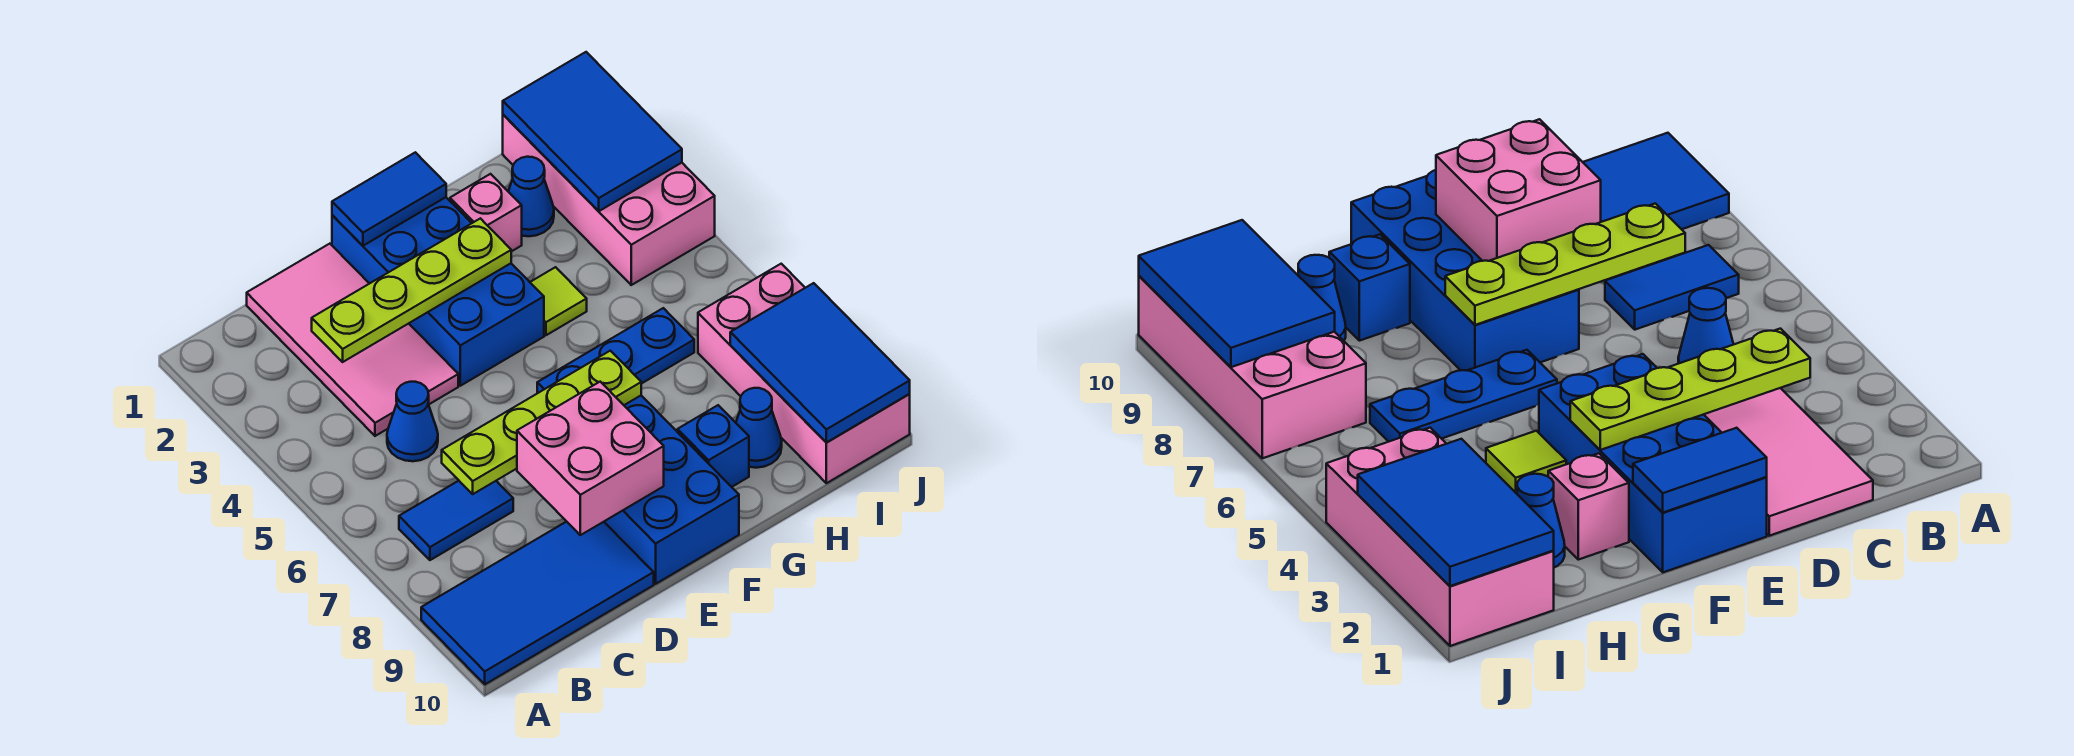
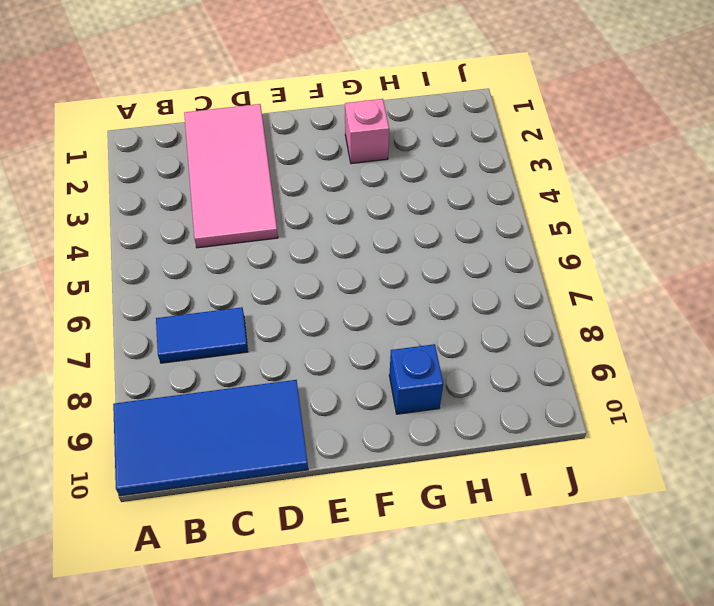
none -> blue 1x1 cone [387,382,438,461]
none -> blue 2x4 brick [332,197,544,386]
none -> blue 2x4 brick [604,396,739,584]

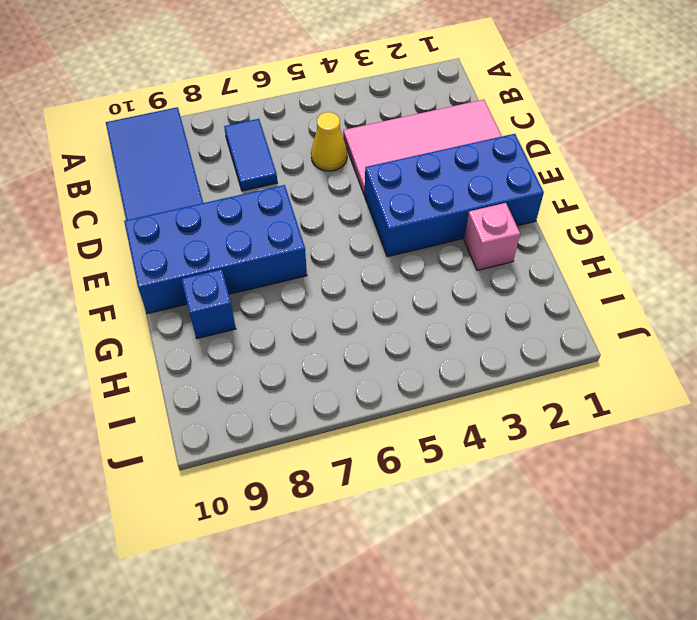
yellow 1x1 cone [311,112,347,171] -> blue 1x1 cone [387,382,438,461]
none -> blue 1x3 plate [537,308,694,393]
none -> lime 1x1 tile [530,267,587,335]
none -> blue 1x1 cone [508,157,554,236]

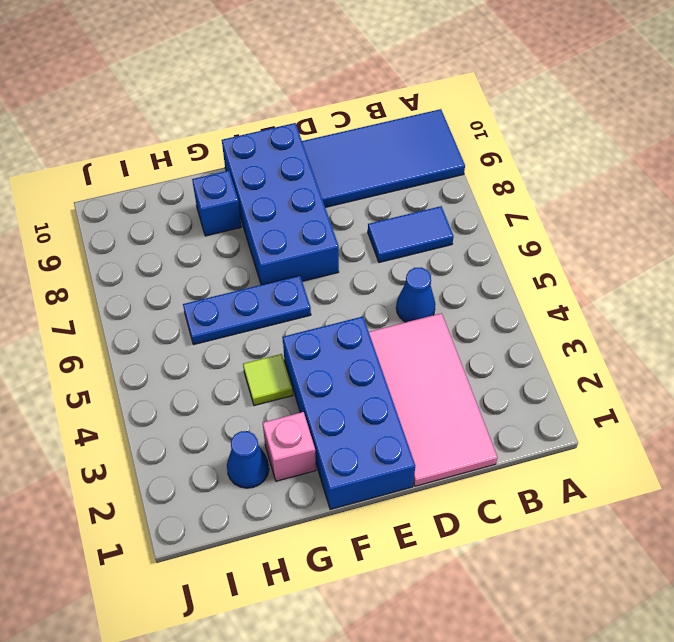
none -> blue 1x1 cone [736,388,782,468]
none -> pink 2x4 brick [503,115,715,285]
none -> pink 2x4 brick [698,264,910,483]

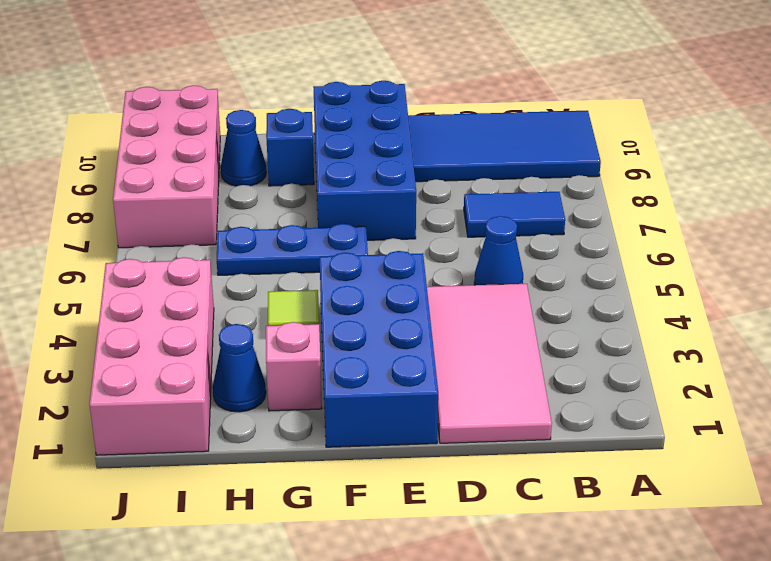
none -> lime 1x4 plate [312,218,511,362]
none -> lime 1x4 plate [442,351,641,494]
none -> pink 2x2 brick [517,382,664,535]

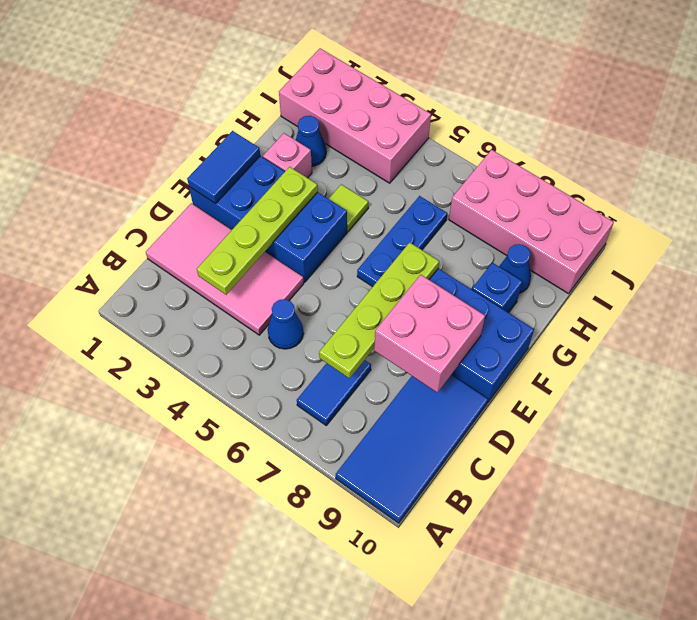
none -> blue 2x3 tile [503,52,682,211]
none -> blue 2x3 tile [730,283,910,442]

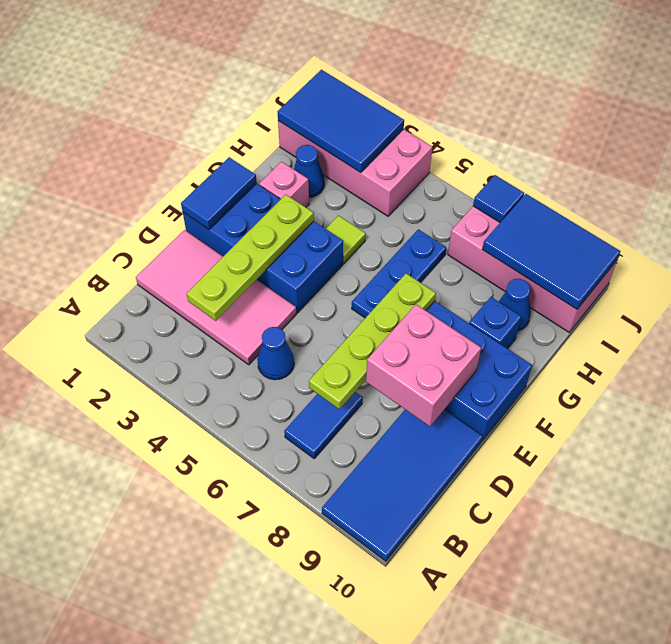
blue 1x1 tile [473,175,524,222] -> none

